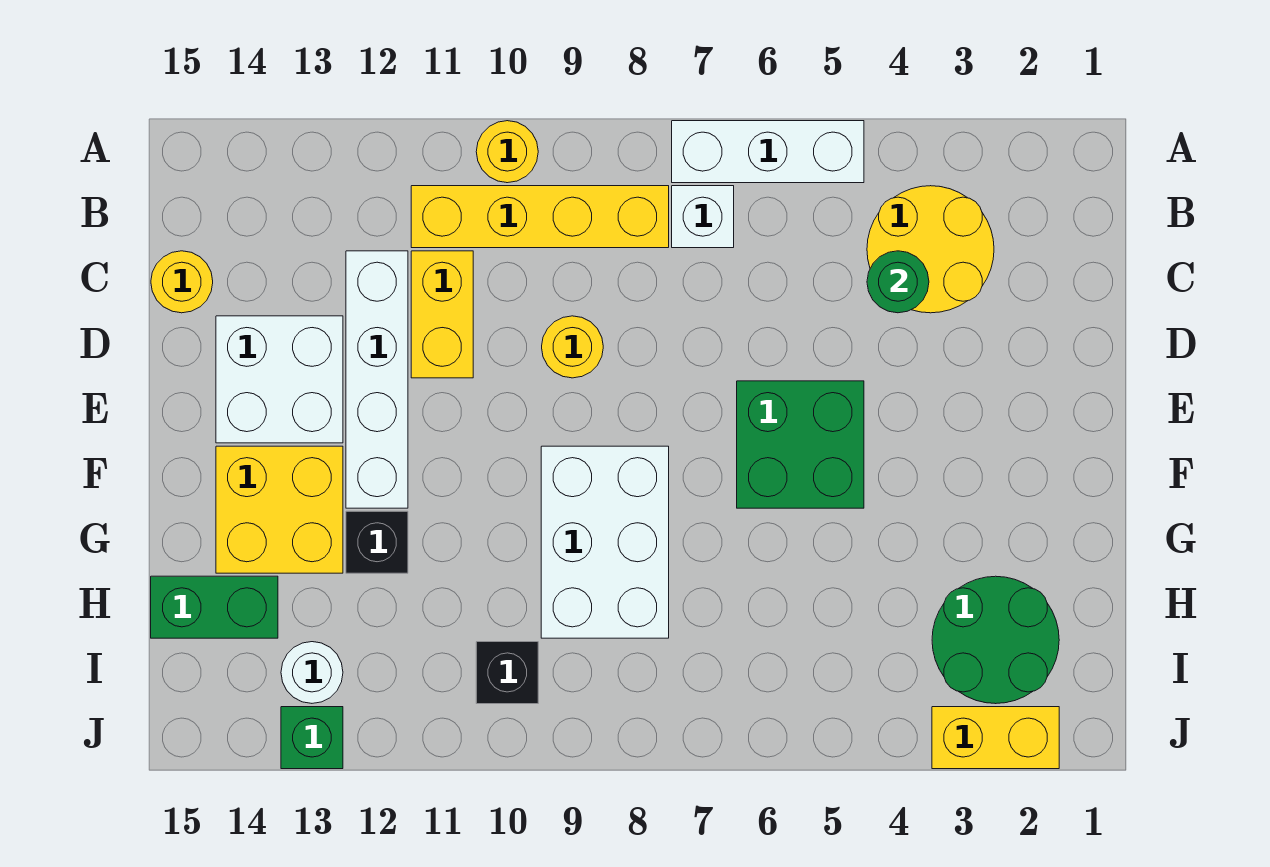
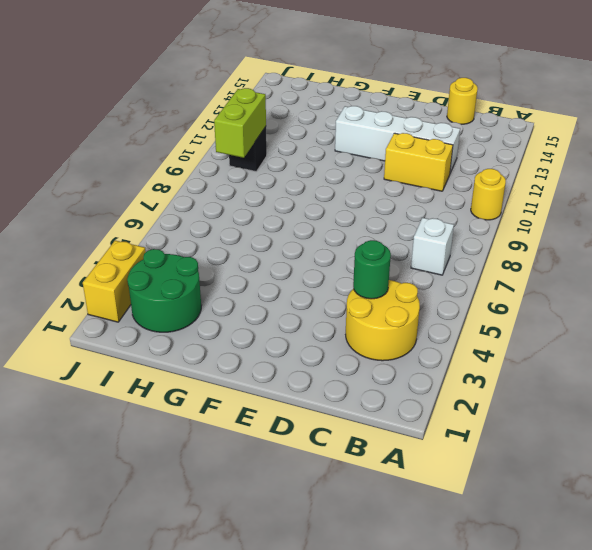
lime 1x2 brick [214,88,266,158] -> none
none -> white 1x3 brick [672,121,864,183]
none -> yellow 1x4 brick [411,186,669,248]
none -> yellow 1x1 round brick [542,316,603,378]

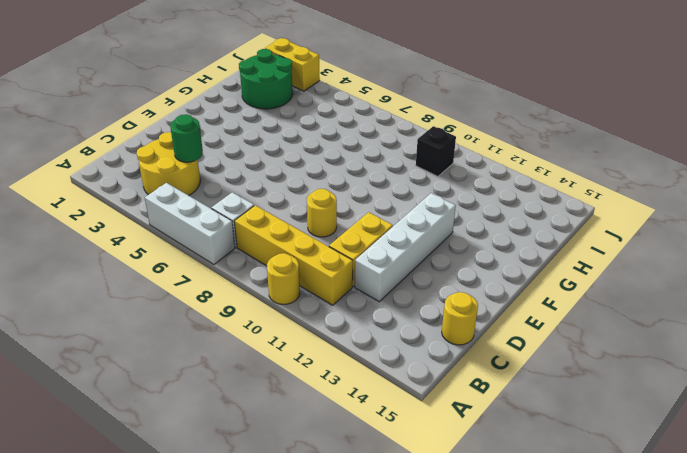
none -> white 2x2 brick [216,316,343,443]
none -> green 2x2 brick [737,381,864,508]
none -> white 2x3 brick [541,446,669,638]

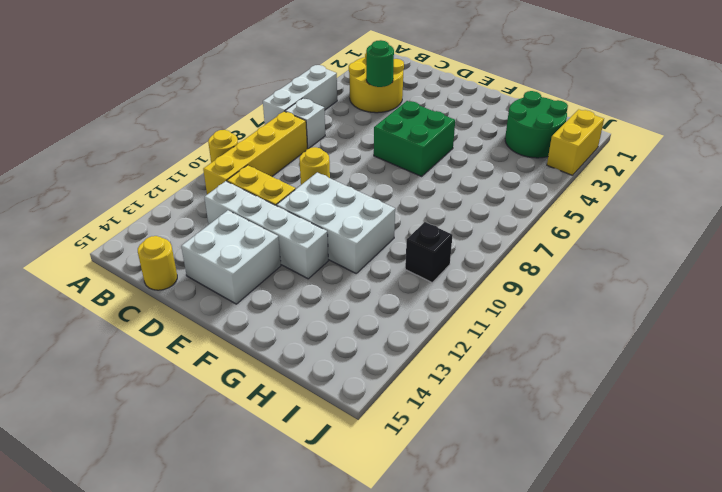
white 2x3 brick [277,173,395,273] -> white 2x3 brick moved to [541,446,669,638]
none -> yellow 2x2 brick [216,446,343,573]
none -> black 1x1 brick [346,511,408,573]
none -> green 1x2 brick [151,576,278,638]

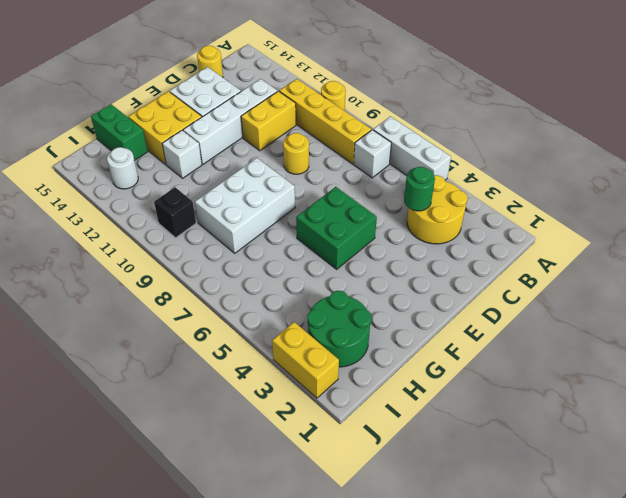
white 1x1 brick [162,130,202,178] -> black 1x1 brick [346,511,408,573]
none -> green 1x1 brick [281,707,343,769]

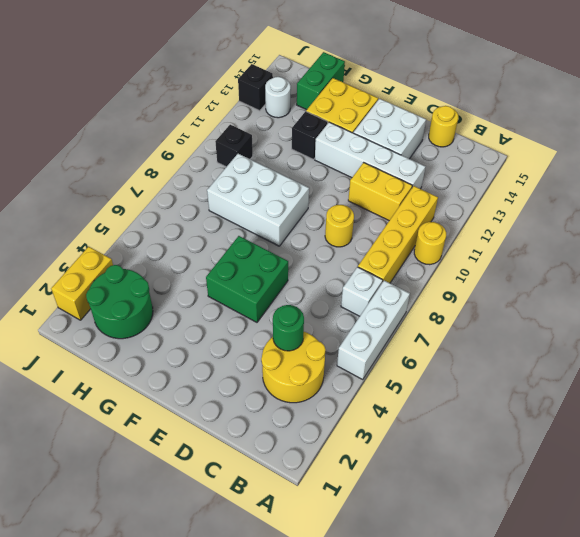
black 1x1 brick [238,64,273,111] -> green 1x1 brick [281,707,343,769]

